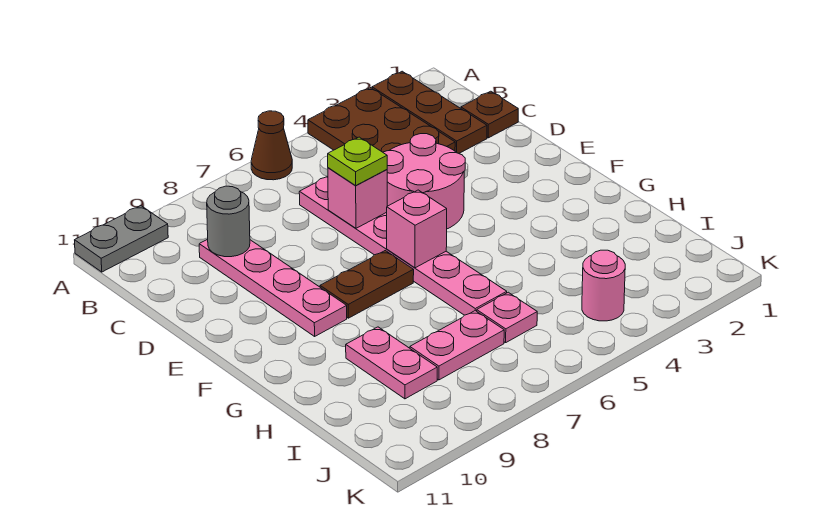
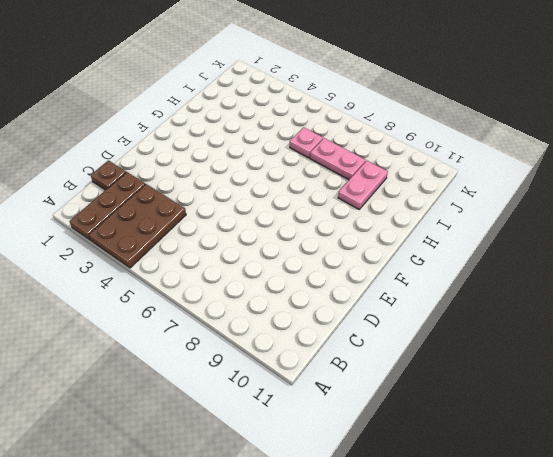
none -> brown 1x1 cone [251,111,292,180]
none -> grey 1x2 plate [75,206,168,272]
none -> pink 1x6 plate [299,176,507,315]

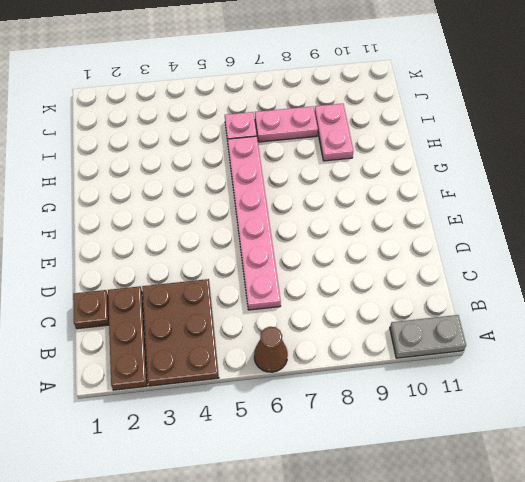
none -> pink 1x4 plate [199,239,347,336]
none -> pink 2x2 round brick [383,134,465,229]
none -> brown 1x2 plate [320,251,414,318]

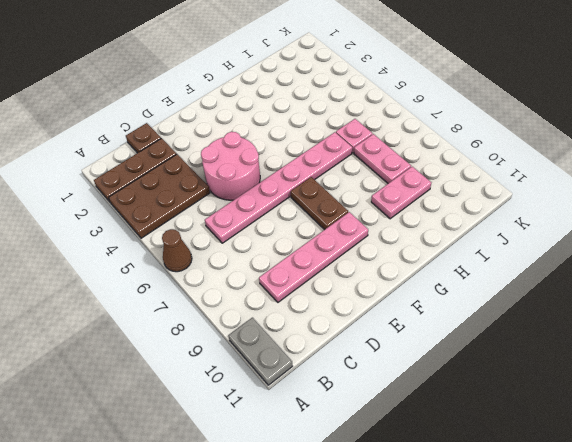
none -> pink 1x1 round brick [582,250,625,321]
none -> grey 1x1 round brick [207,186,250,257]
none -> pink 1x1 brick [328,168,387,228]

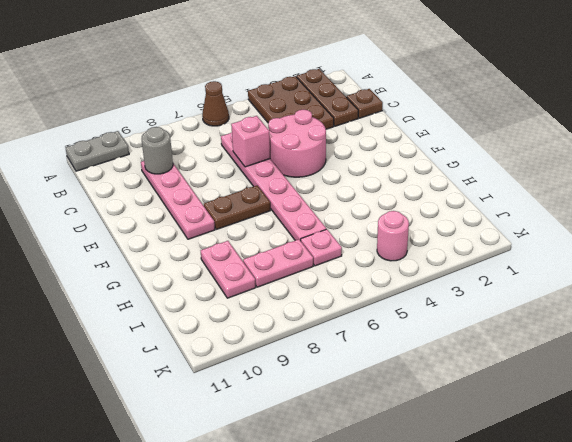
none -> pink 1x1 brick [387,190,447,268]
none -> lime 1x1 plate [328,137,387,186]

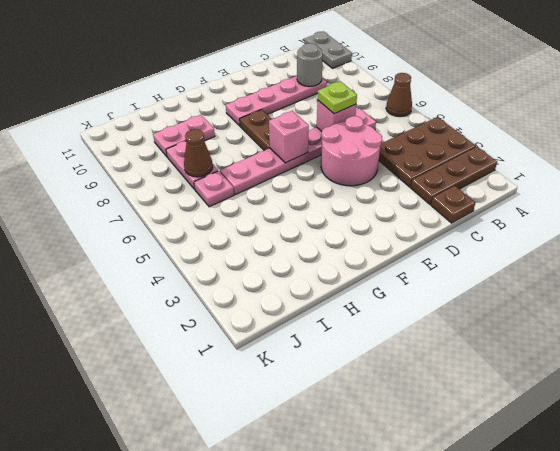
brown 1x1 cone [184,129,213,177] -> none
none -> pink 1x1 round brick [582,250,625,321]

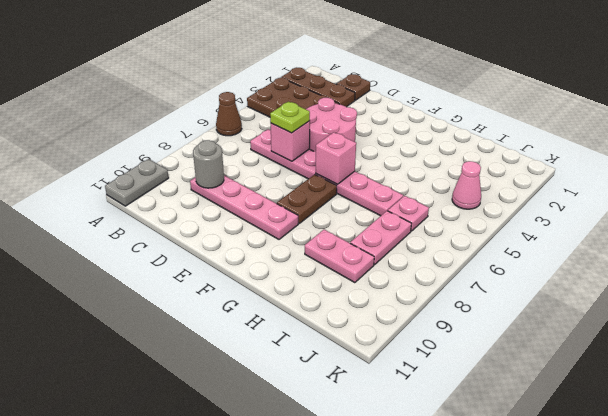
pink 1x1 cone [452,161,481,209] -> pink 1x1 round brick [582,250,625,321]

